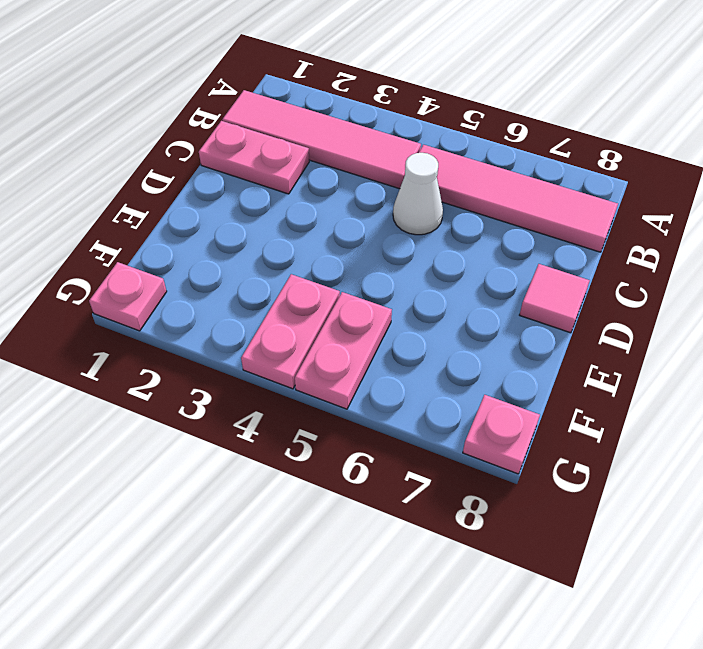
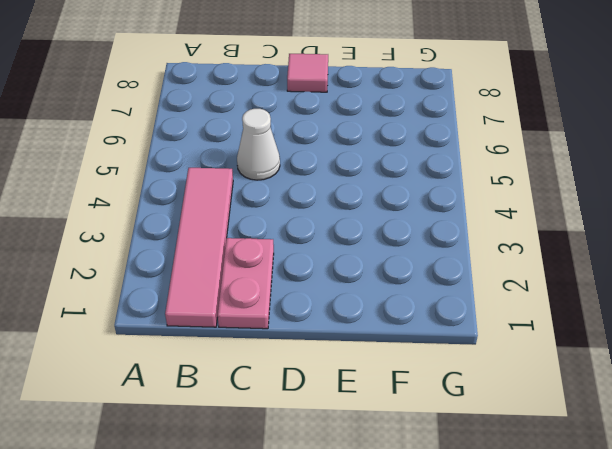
none -> pink 1x4 tile [419,145,618,252]
none -> pink 1x2 plate [241,274,340,389]

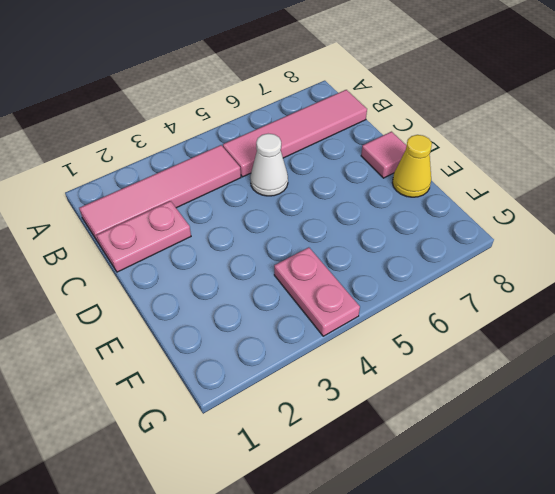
yellow 1x1 cone [392,135,432,197] -> none
none -> pink 1x2 plate [295,292,392,409]
none -> pink 1x1 plate [89,262,167,331]

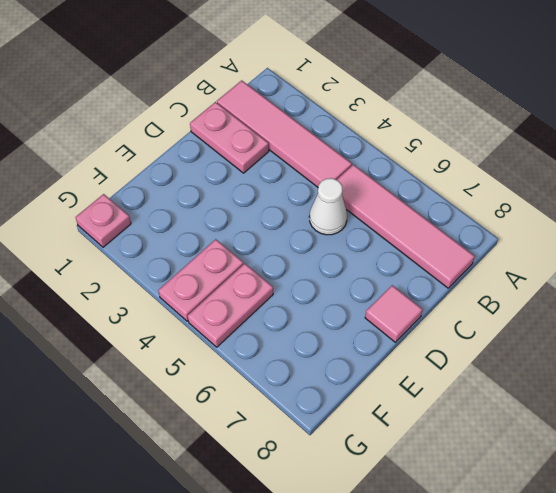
none -> pink 1x1 plate [463,395,540,474]

